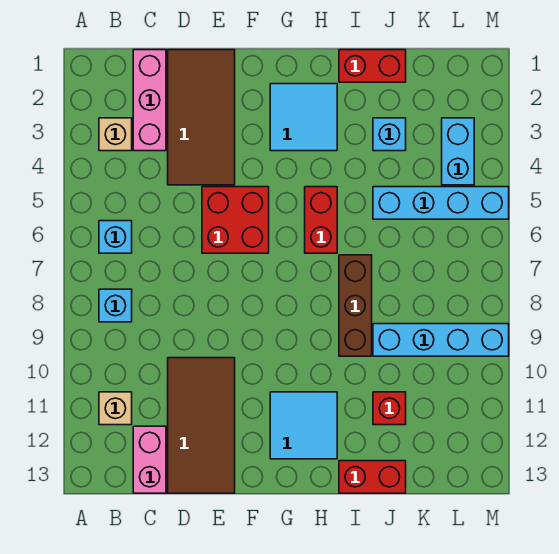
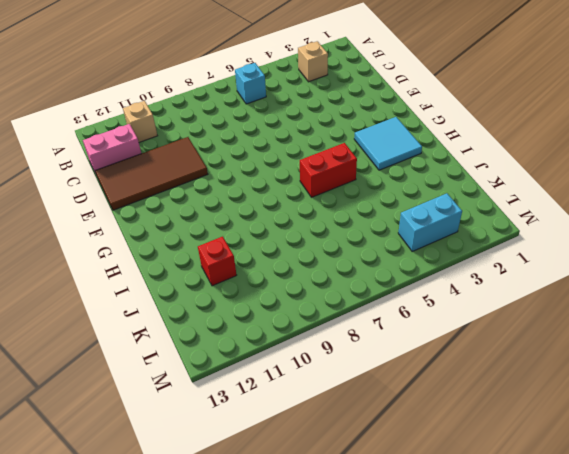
none -> cyan 1x1 brick [99,289,132,322]
none -> pink 1x3 brick [133,50,166,151]
none -> brown 2x4 tile [168,50,235,185]

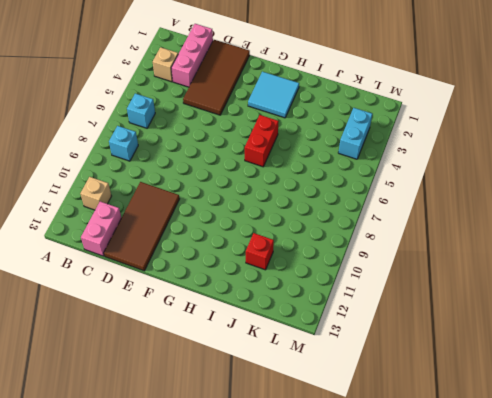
none -> red 2x2 brick [202,187,269,253]
none -> cyan 2x2 tile [270,392,337,459]
none -> red 1x2 brick [339,50,406,82]

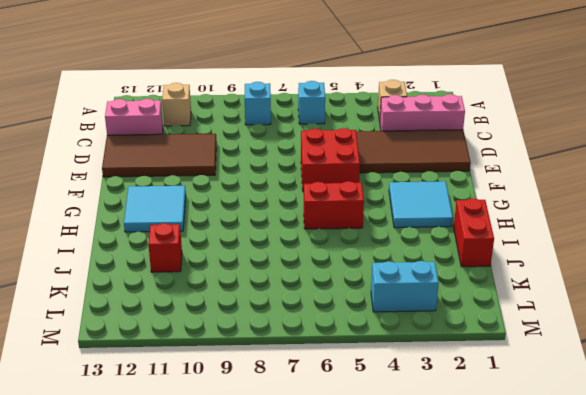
none -> brown 1x3 brick [339,255,372,356]
none -> red 1x2 brick [339,461,406,493]
none -> cyan 1x1 brick [373,118,406,151]

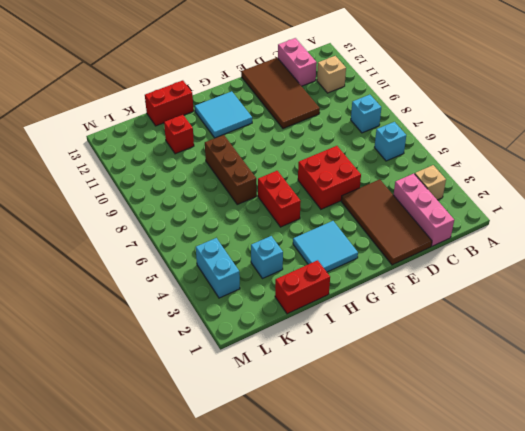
none -> cyan 1x4 brick [373,187,509,219]
none -> cyan 1x4 brick [373,324,509,356]

